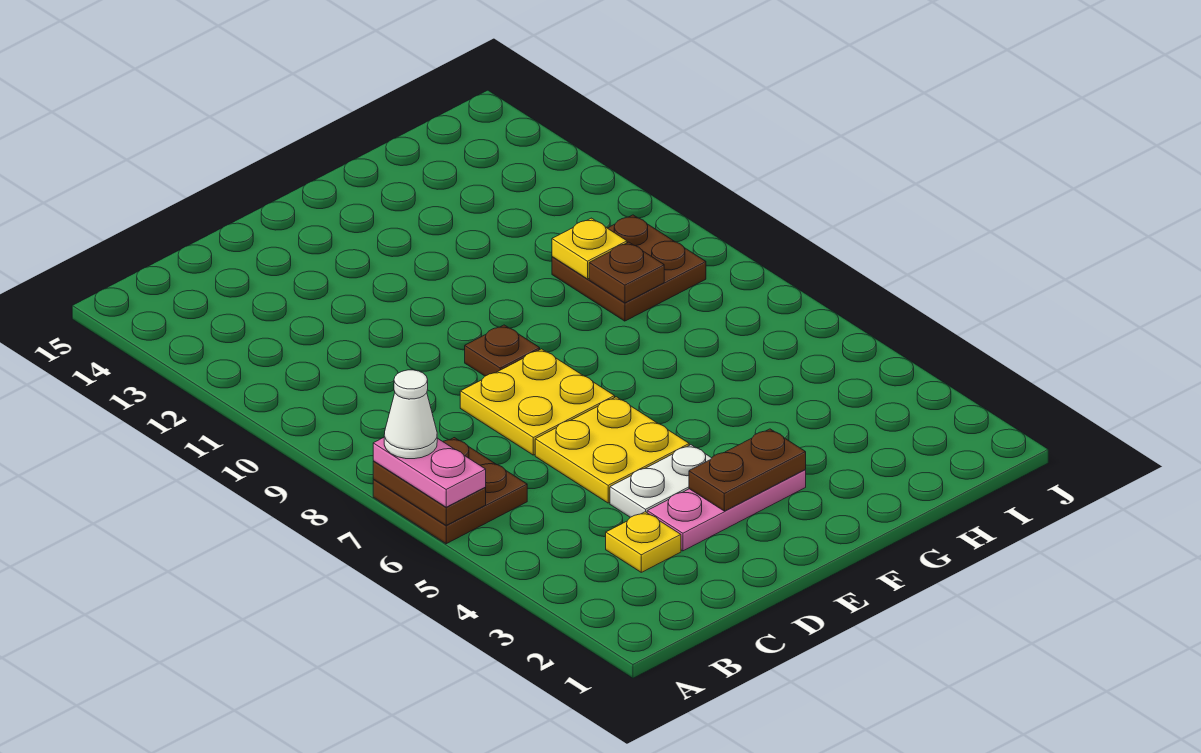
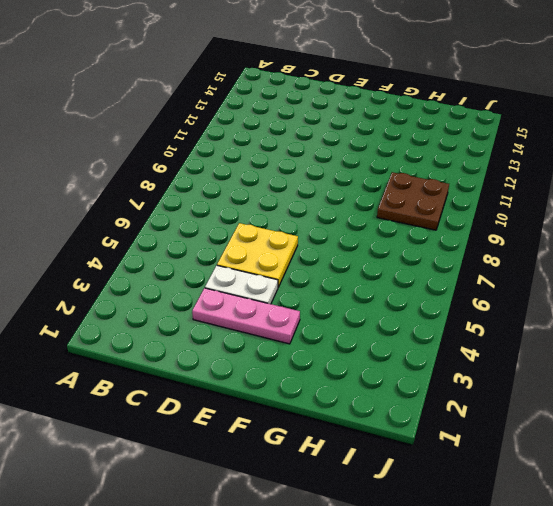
none -> brown 2x2 plate [373,438,527,544]
none -> yellow 1x1 plate [606,512,681,572]
none -> yellow 2x2 plate [460,349,615,455]

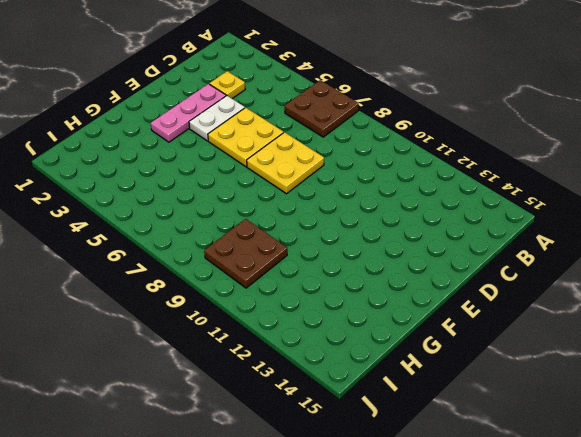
none -> brown 1x1 plate [465,325,540,376]
none -> brown 1x2 plate [373,461,486,525]
none -> brown 1x2 plate [689,429,806,511]

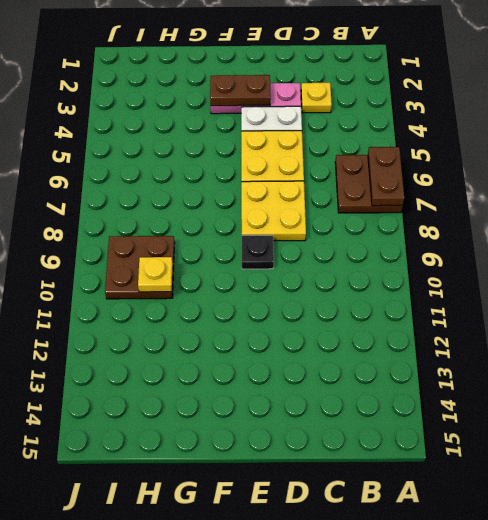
black 1x1 plate [242,235,274,269] -> brown 1x1 plate [465,325,540,376]
none -> brown 1x1 plate [589,242,664,303]
none -> pink 1x2 plate [373,438,486,507]
none -> white 1x1 cone [384,370,437,459]

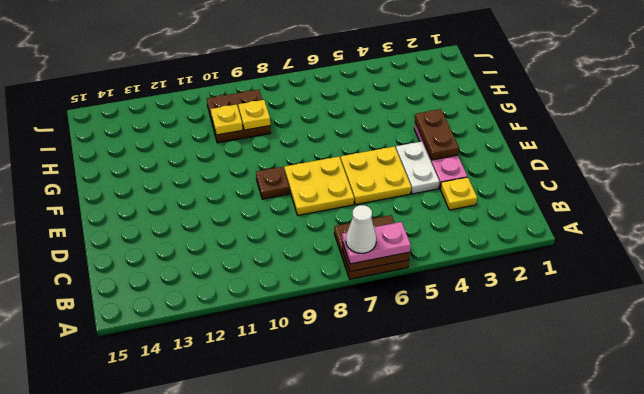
yellow 1x1 plate [238,100,270,130] -> brown 1x1 plate [589,242,664,303]

